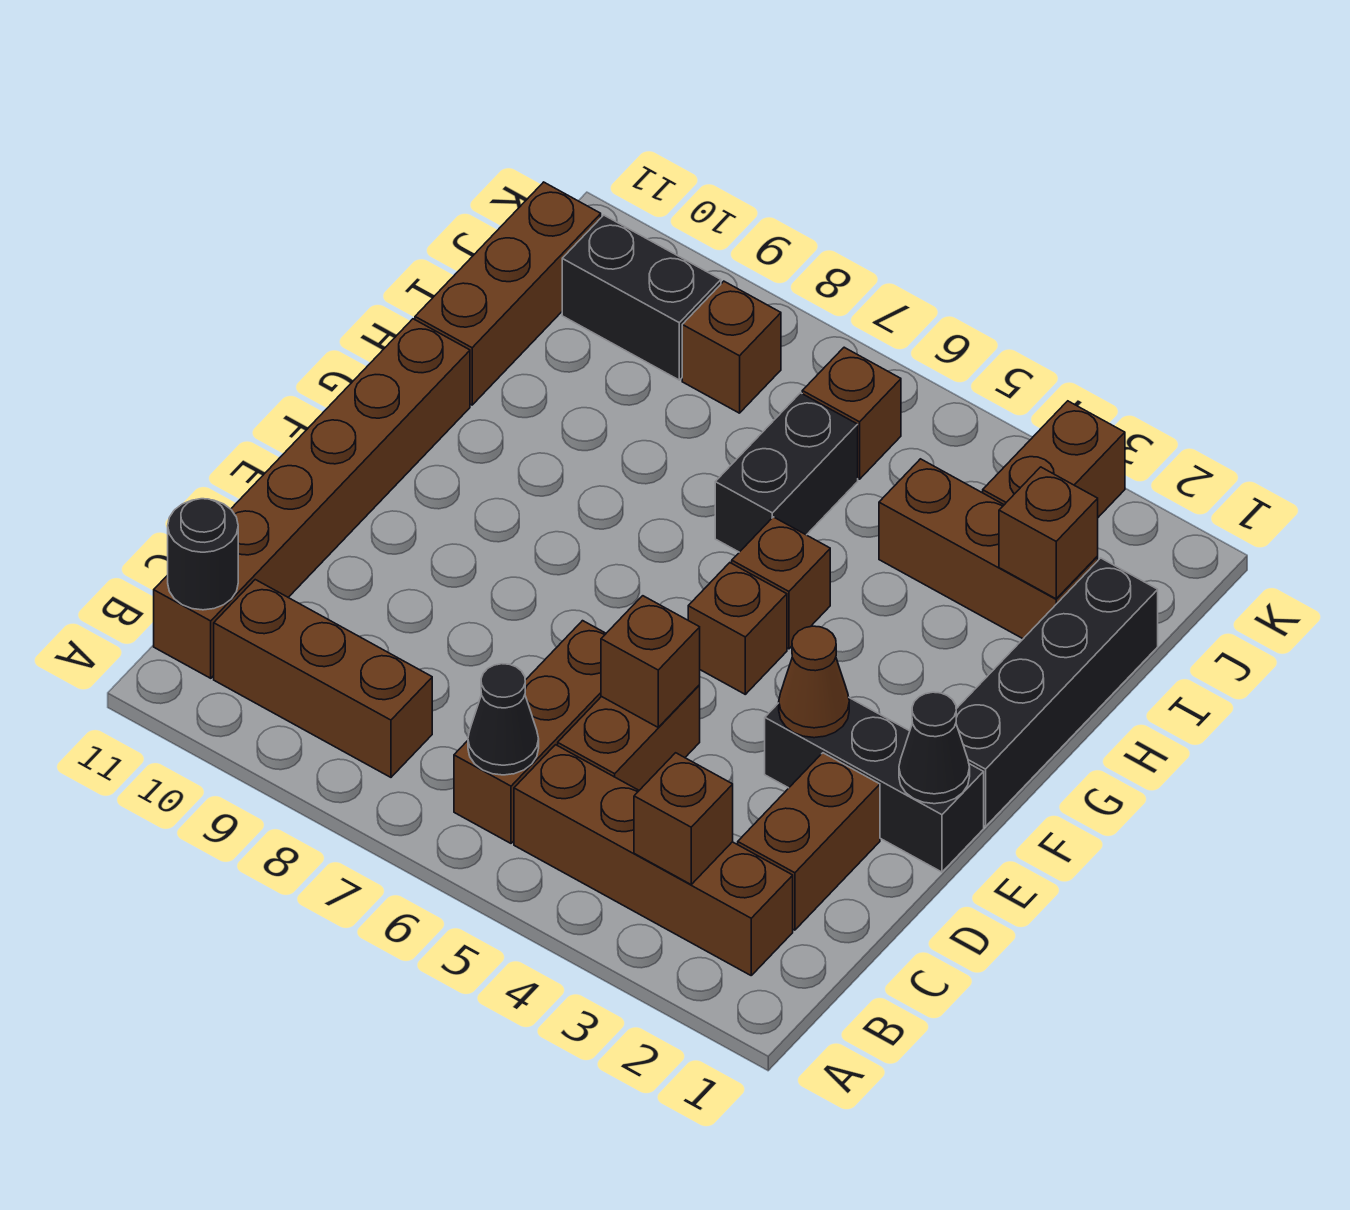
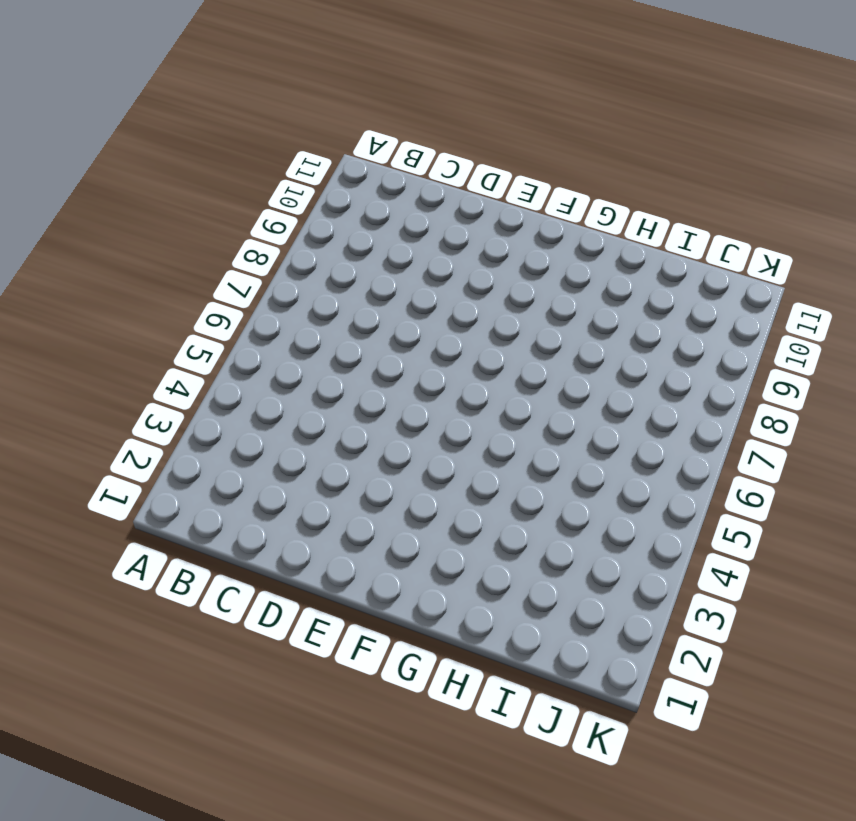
none -> brown 1x4 brick [514,745,793,975]
none -> brown 1x3 brick [454,621,606,843]
none -> brown 1x3 brick [214,580,432,777]

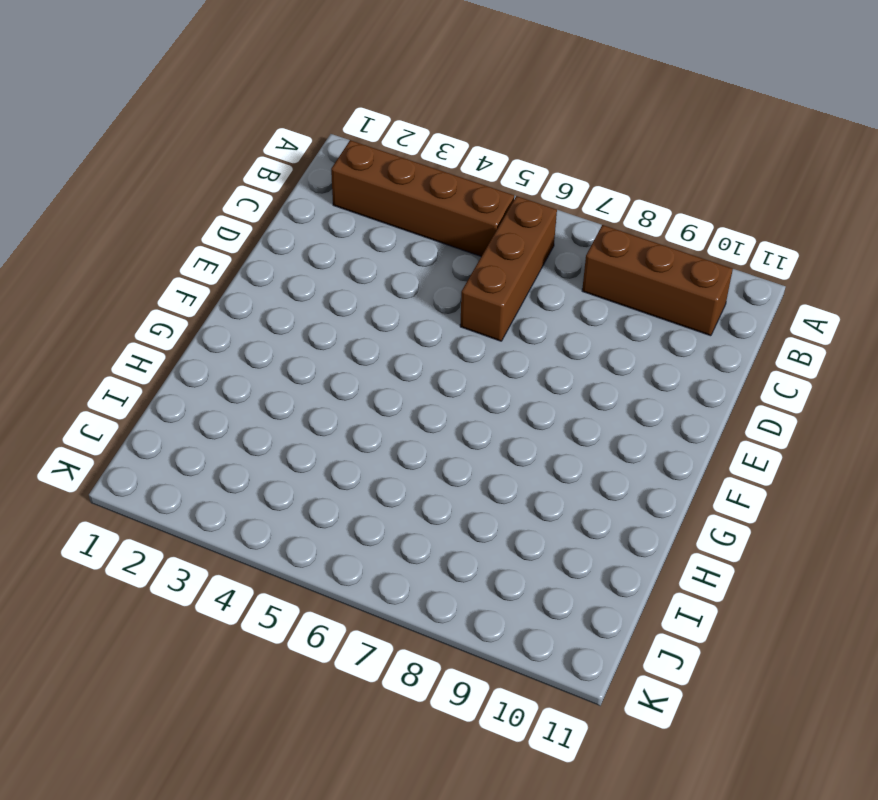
none -> brown 1x6 brick [154,319,470,678]
none -> brown 1x2 brick [738,753,880,930]
none -> brown 1x2 brick [558,685,700,790]

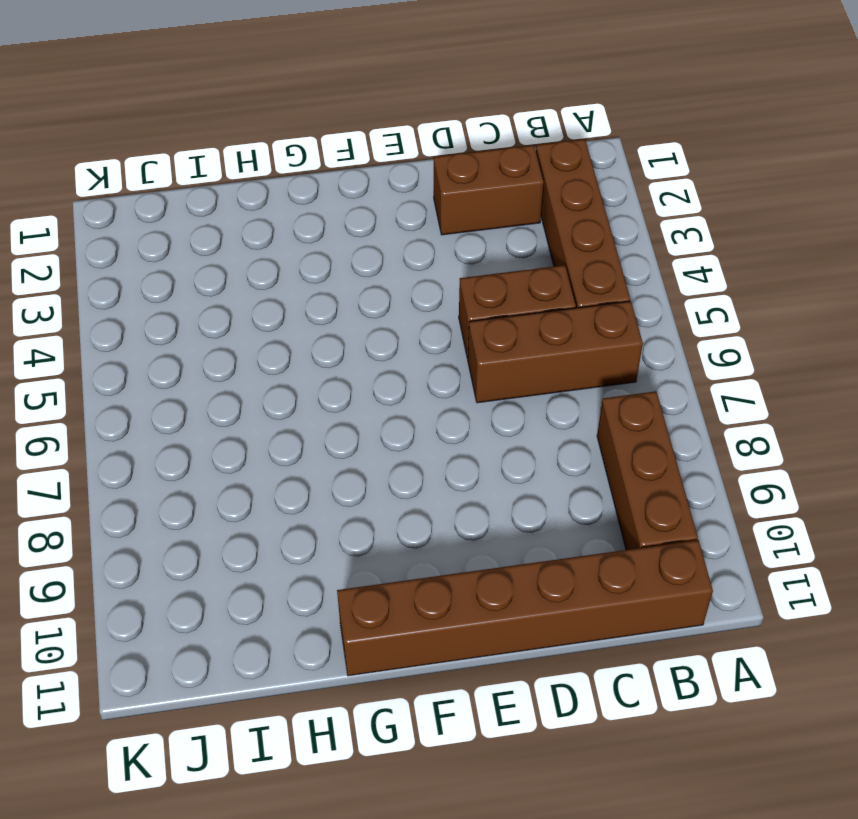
none -> black 1x3 brick [765,698,984,872]
none -> black 1x4 brick [956,558,1158,827]
none -> brown 1x1 brick [688,563,787,694]

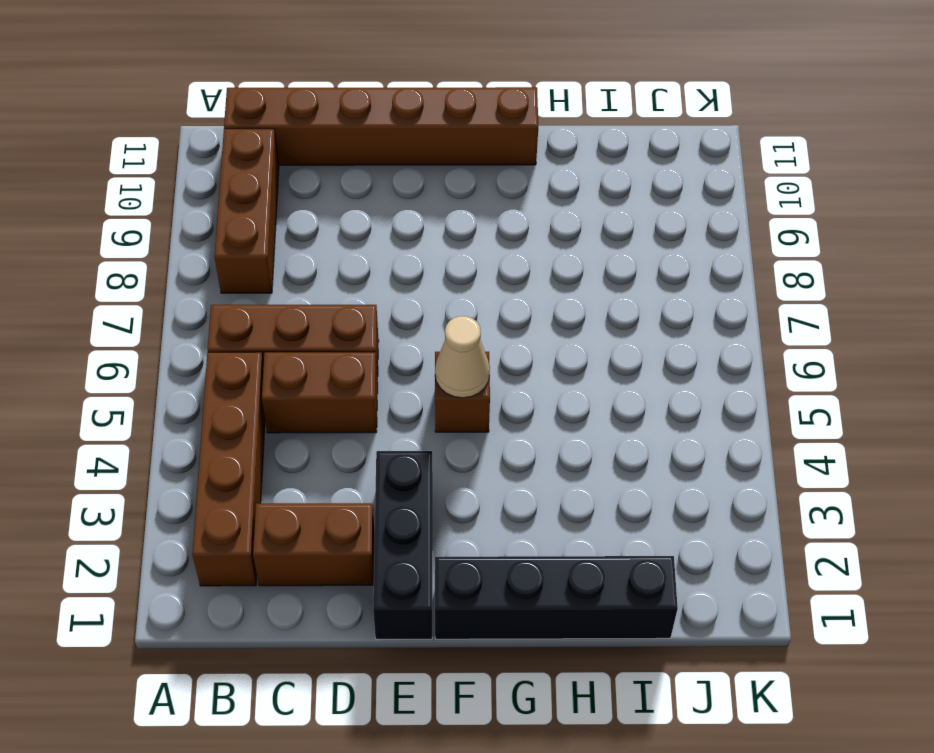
tan 1x1 cone [435,316,490,398] -> none
none -> brown 1x1 brick [732,517,830,649]
none -> black 1x2 brick [715,393,858,552]
none -> brown 1x3 brick [415,182,601,405]

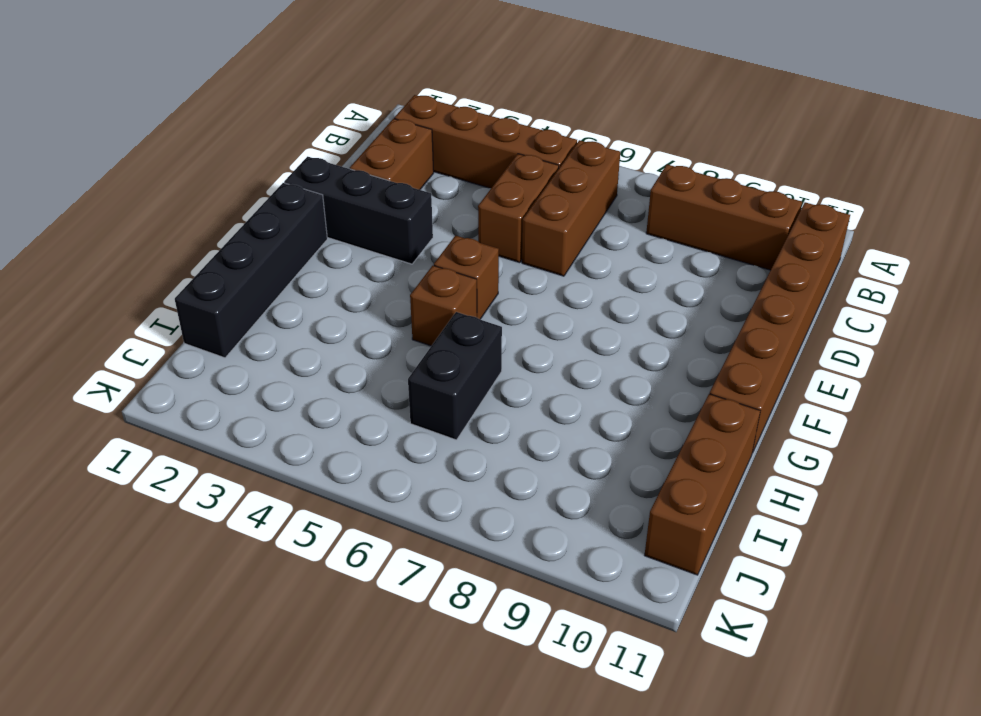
none -> brown 1x3 brick [879,459,1098,639]
none -> brown 1x2 brick [983,401,1125,517]
none -> brown 1x1 brick [802,347,901,479]

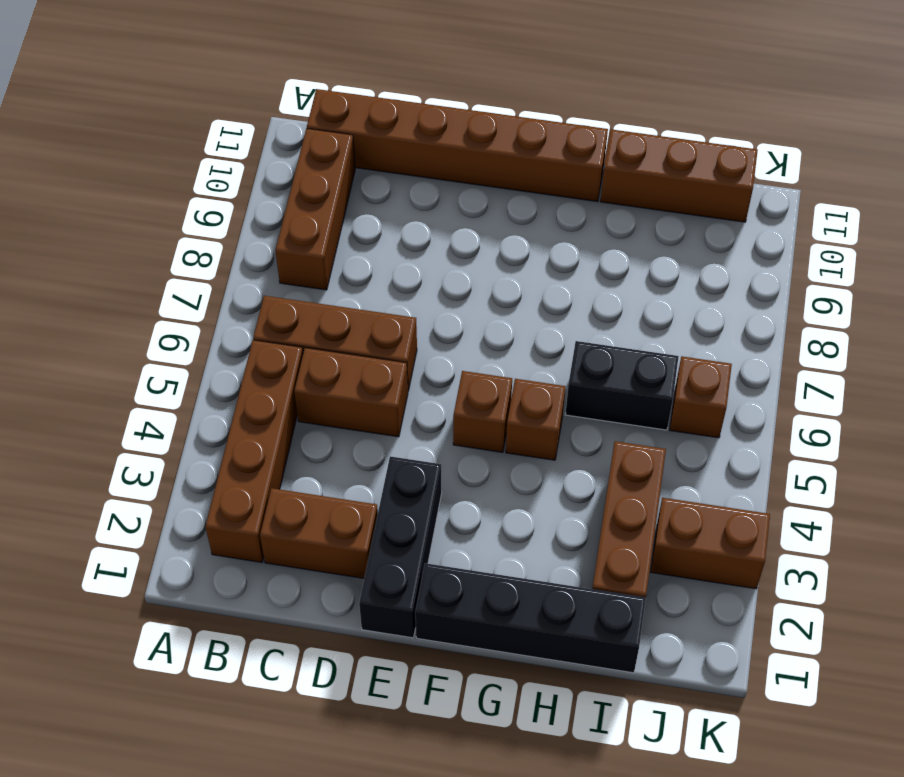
none -> brown 1x1 brick [682,281,781,413]
none -> black 1x2 brick [562,215,721,380]
none -> brown 1x1 brick [634,753,733,884]

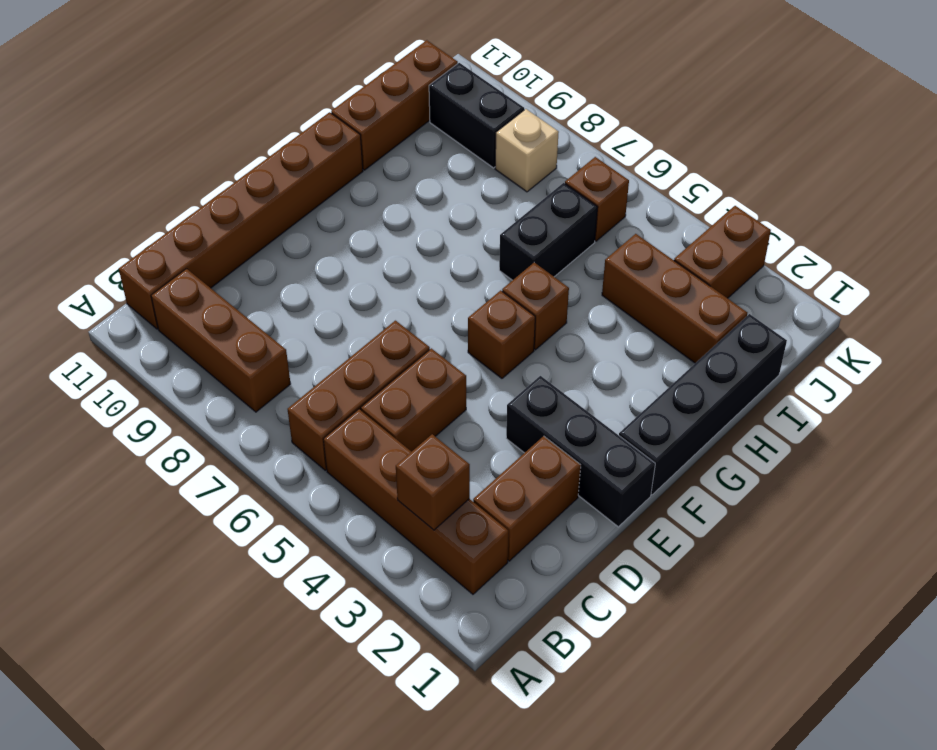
tan 1x1 brick [495,109,559,192] -> brown 1x1 brick [682,281,781,413]
none -> black 1x1 cone [468,664,539,775]
none -> black 1x1 round brick [168,499,238,610]
none -> brown 1x1 brick [601,596,700,727]

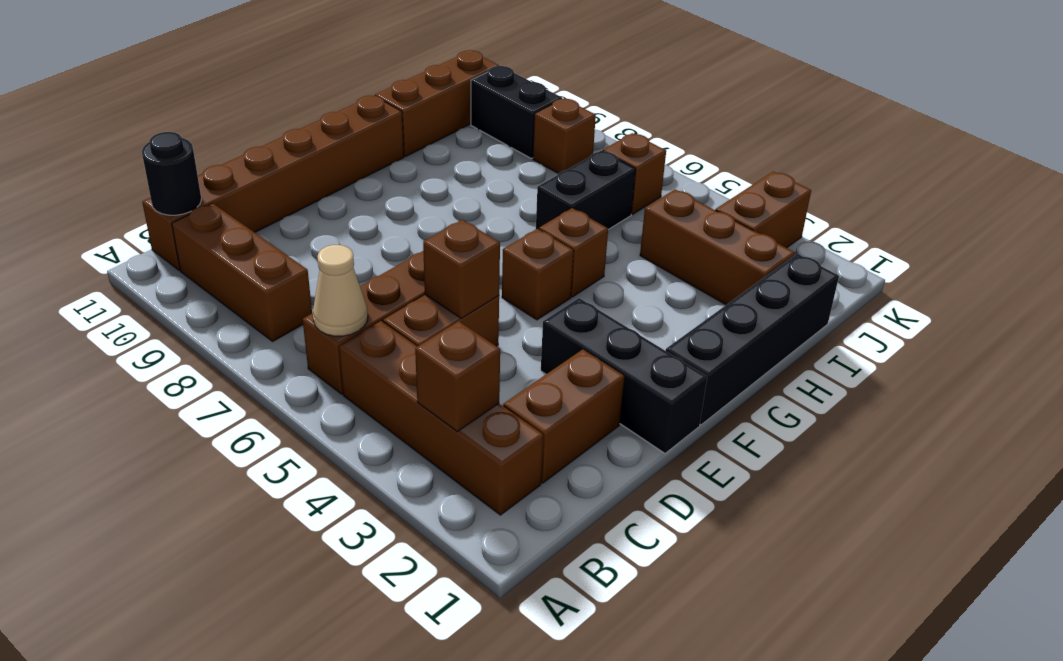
tan 1x1 cone [313,245,368,336] -> black 1x1 cone [468,664,539,775]
none -> black 1x1 cone [899,692,970,804]
none -> brown 1x1 cone [779,626,849,738]
none -> brown 1x1 brick [999,467,1098,599]

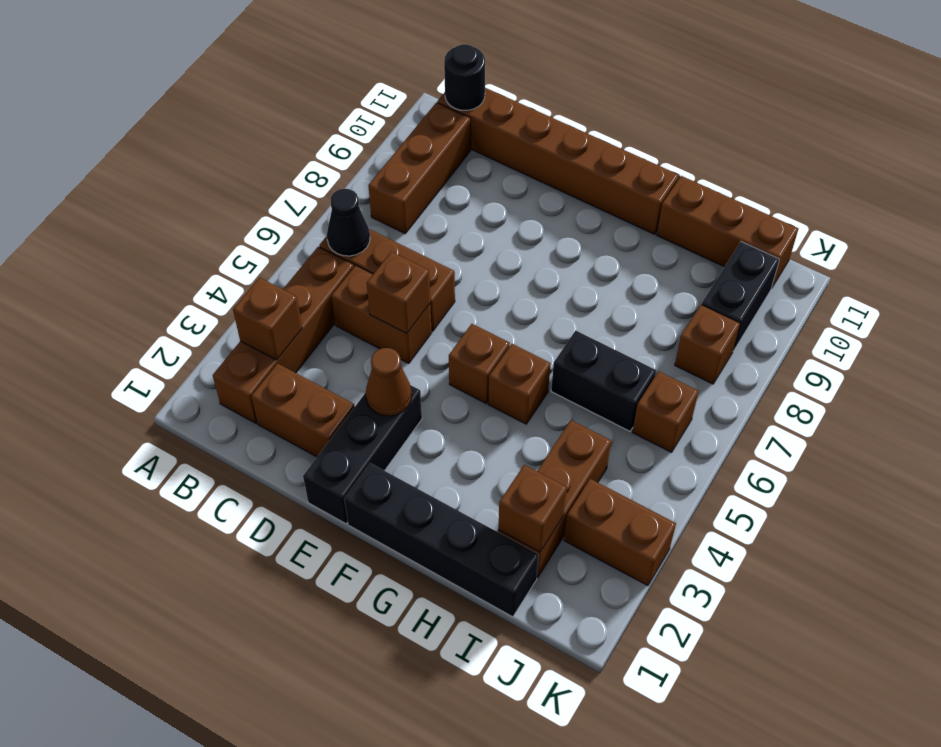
none -> black 1x1 cone [899,692,970,804]

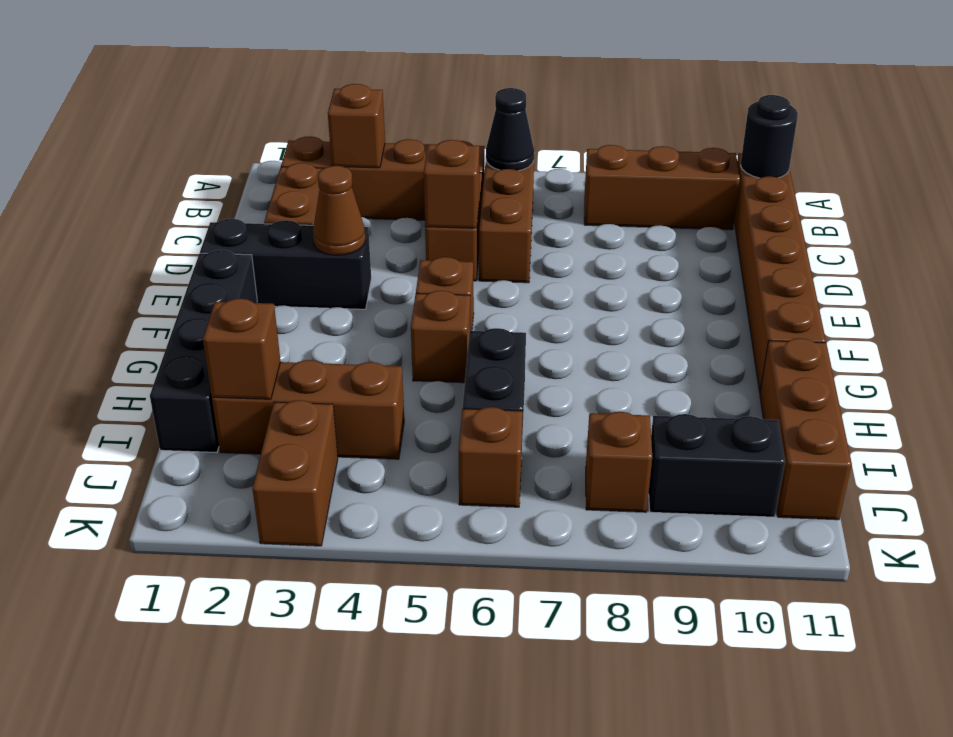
none -> black 1x1 cone [899,692,970,804]

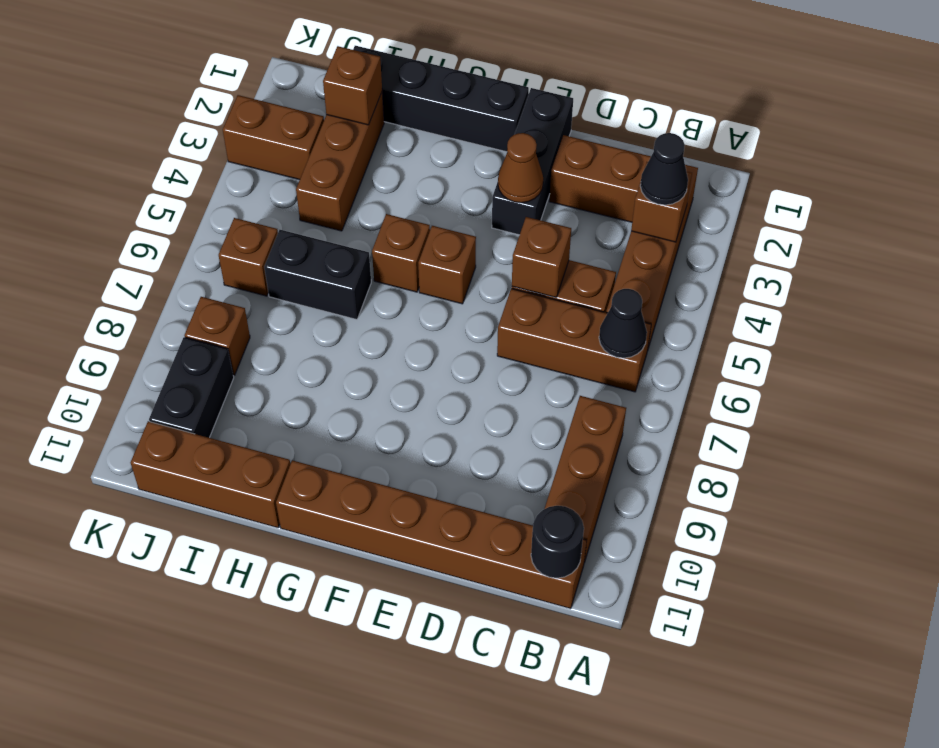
black 1x1 cone [640,133,688,205] -> black 1x1 cone moved to [899,692,970,804]

